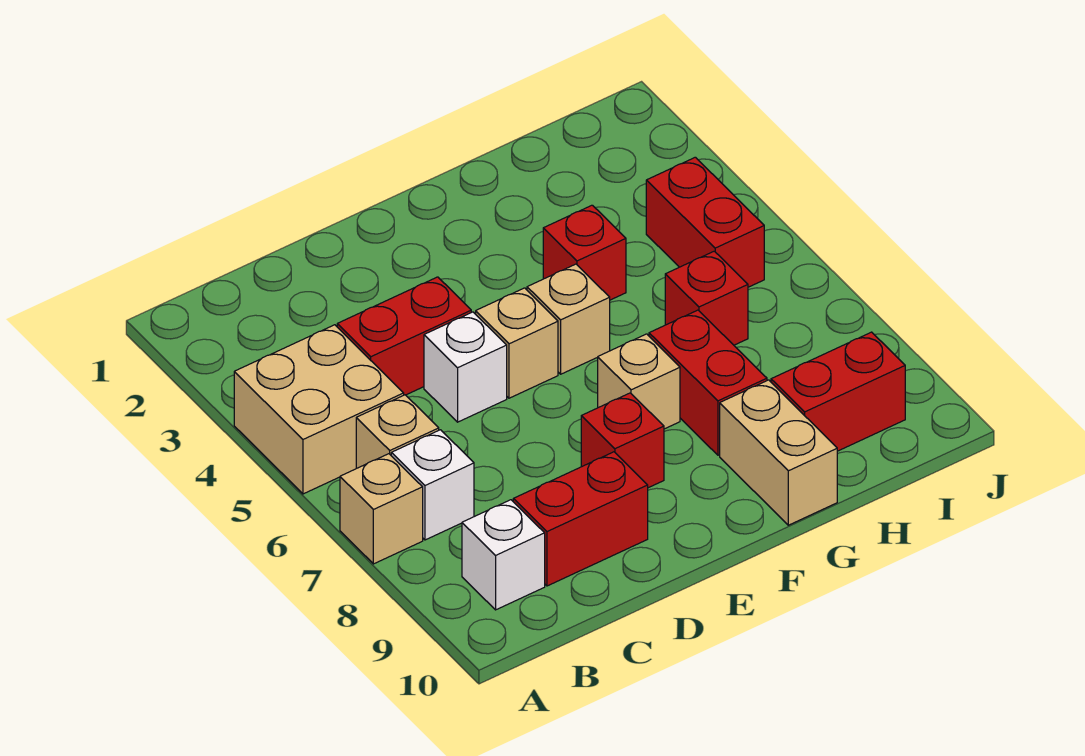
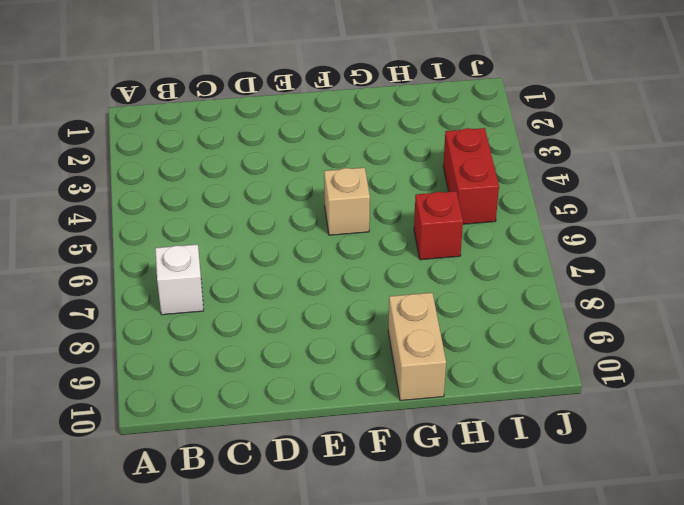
none -> tan 2x2 brick [234,325,404,494]
none -> tan 1x1 brick [340,454,423,564]
none -> tan 1x1 brick [356,395,439,468]

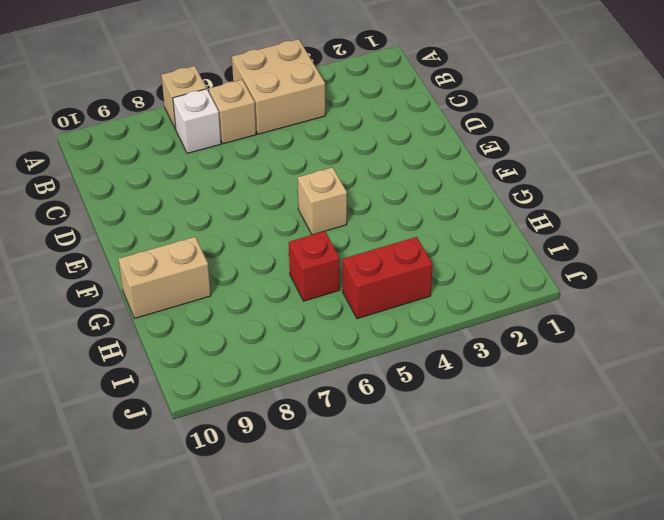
none -> white 1x1 brick [462,500,545,610]
none -> red 1x2 brick [337,277,471,395]
none -> red 1x2 brick [513,452,648,586]

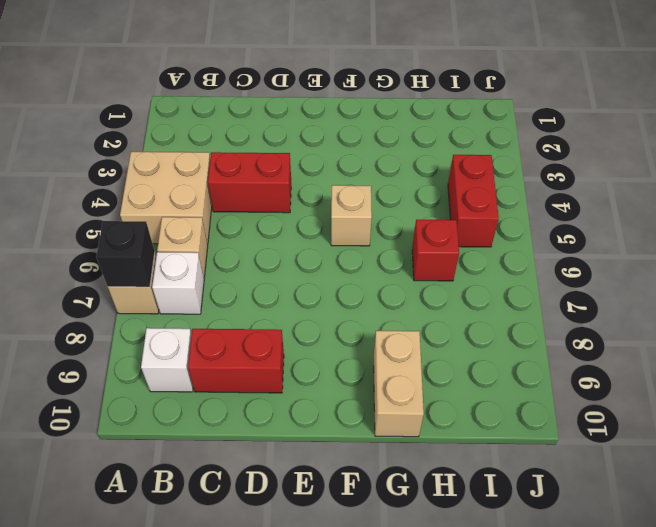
black 1x1 brick [96,221,155,287] -> none
none -> white 1x1 brick [424,312,507,422]
none -> tan 1x1 brick [476,288,558,398]
none -> red 1x1 brick [581,393,664,488]

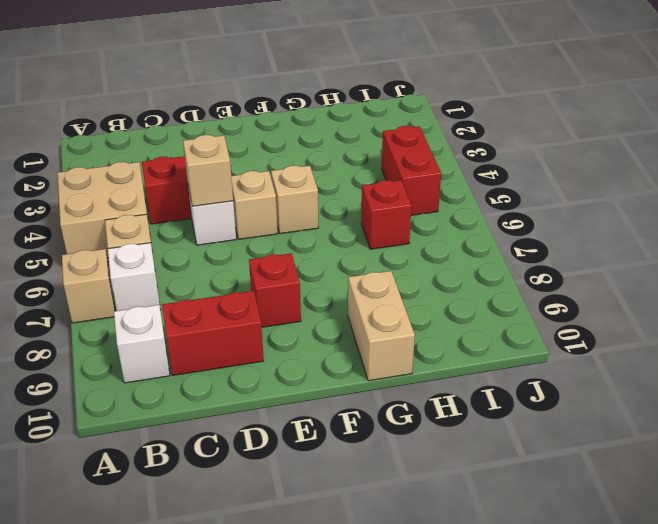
tan 1x1 brick [183,135,233,206] -> tan 1x1 brick moved to [598,334,680,429]
none -> red 1x1 brick [543,205,626,300]
none -> red 1x2 brick [649,310,767,455]
none -> red 1x2 brick [771,332,905,451]

